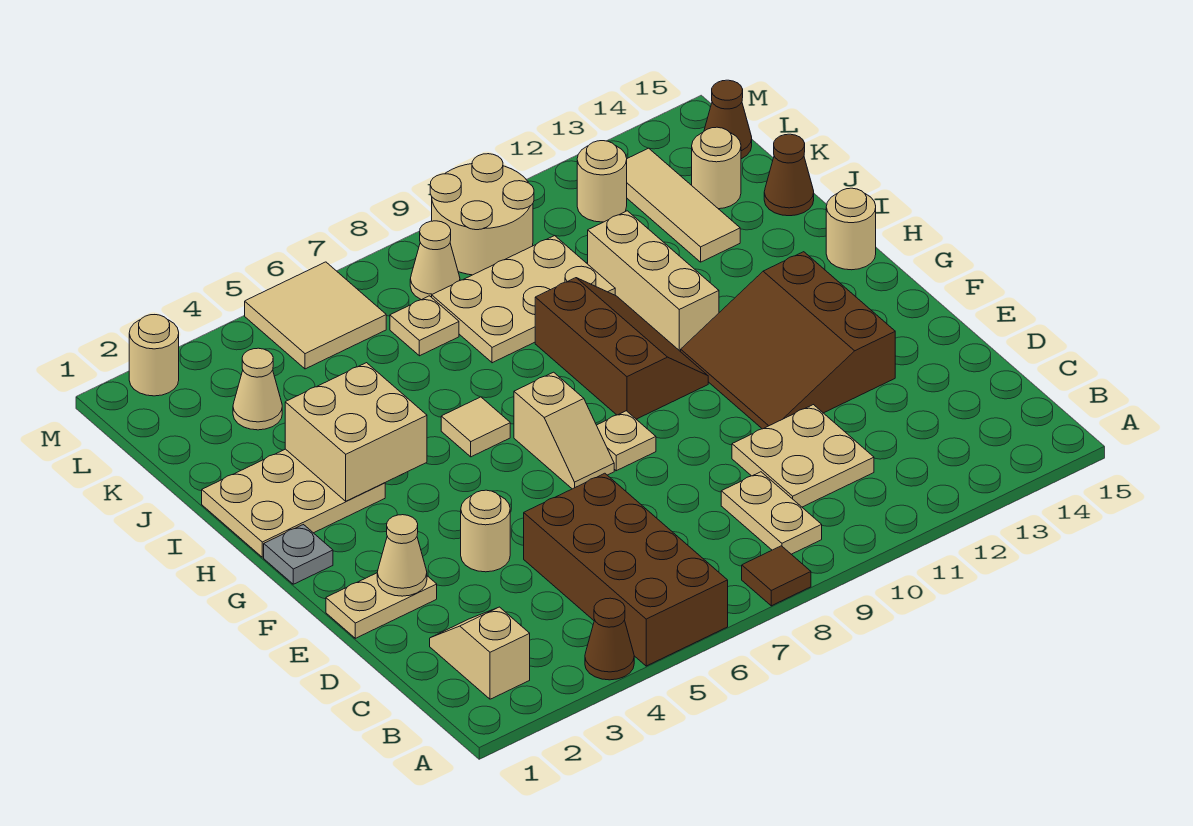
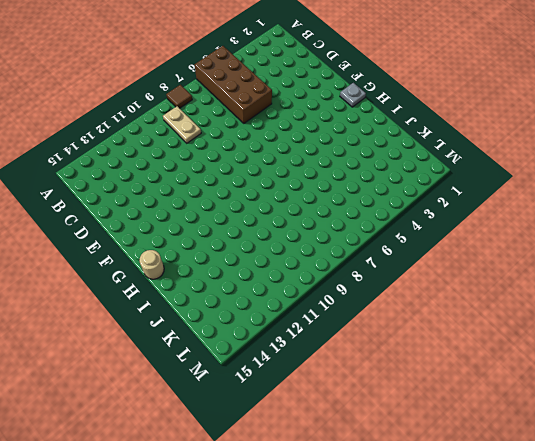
none -> brown 1x1 cone [585,598,634,680]
none -> tan 1x2 slope [430,607,530,699]
none -> tan 2x2 plate [732,405,874,507]
none -> tan 1x2 plate [326,573,437,638]

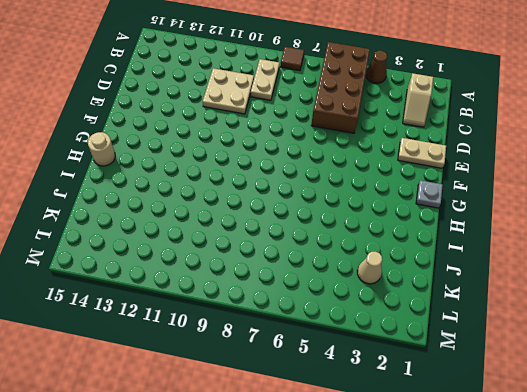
none -> tan 1x1 round brick [461,490,510,572]
none -> brown 3x3 slope [681,252,895,429]
none -> tan 1x2 slope [514,372,614,489]
none -> tan 1x1 plate [597,411,656,471]

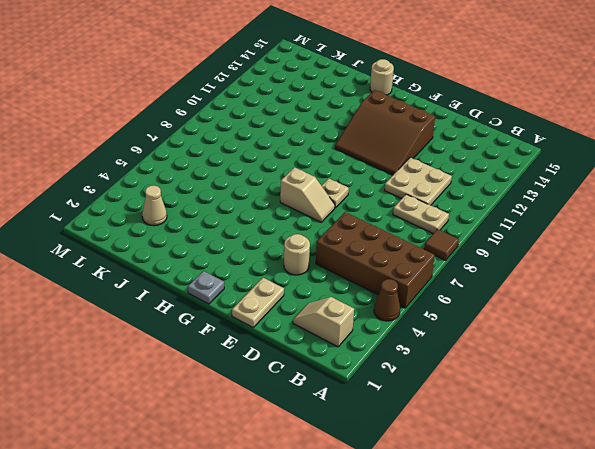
none -> brown 2x3 slope [535,278,708,419]
none -> tan 2x3 plate [202,449,385,557]
none -> tan 1x1 tile [441,397,510,457]
none -> tan 1x3 brick [588,211,719,352]

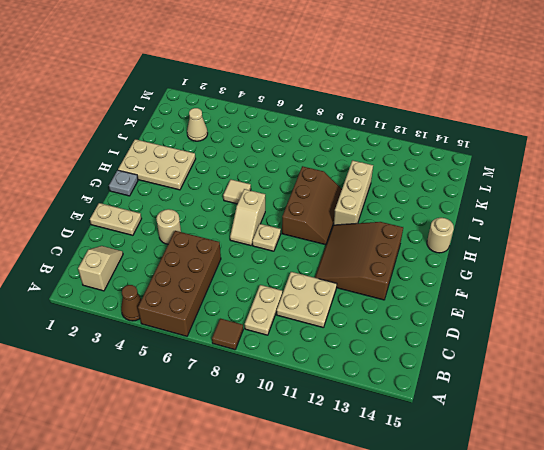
none -> tan 2x3 plate [432,236,615,363]
none -> tan 1x3 tile [627,148,740,262]
none -> brown 1x1 cone [764,134,814,216]
none -> tan 1x1 plate [390,296,459,356]

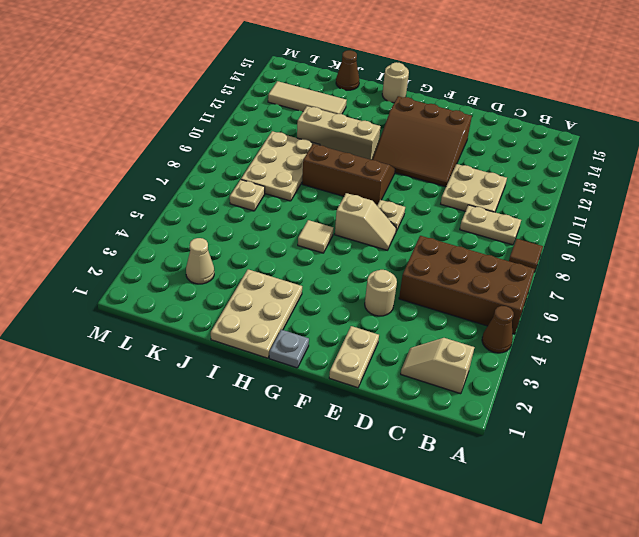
none -> tan 1x1 round brick [692,127,741,209]
none -> tan 2x2 tile [245,262,386,369]
none -> tan 1x1 cone [410,221,460,300]
none -> tan 2x2 round brick [430,154,534,275]

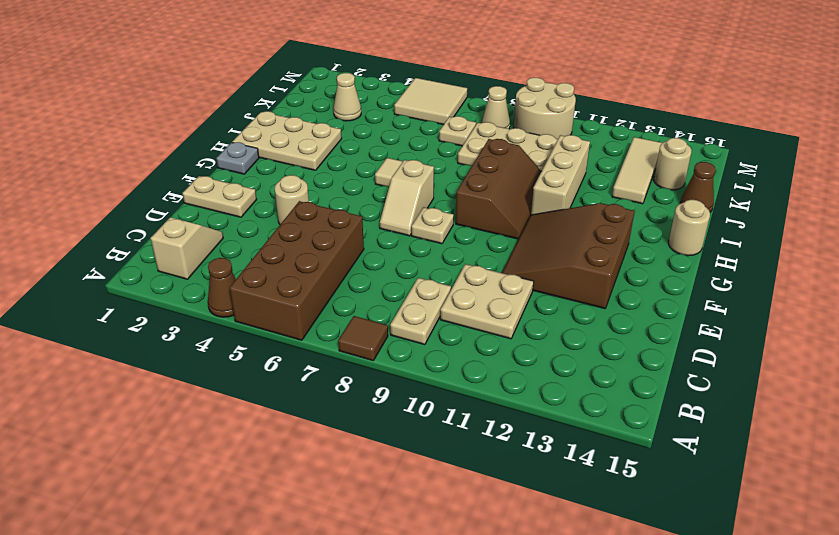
none -> tan 1x1 round brick [577,141,627,222]
none -> brown 1x1 cone [704,80,752,159]
none -> tan 1x1 round brick [129,315,179,396]
none -> tan 1x1 cone [377,515,427,596]

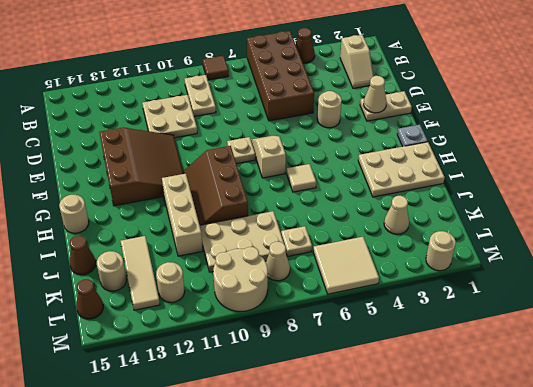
none -> tan 2x2 brick [285,363,427,501]

